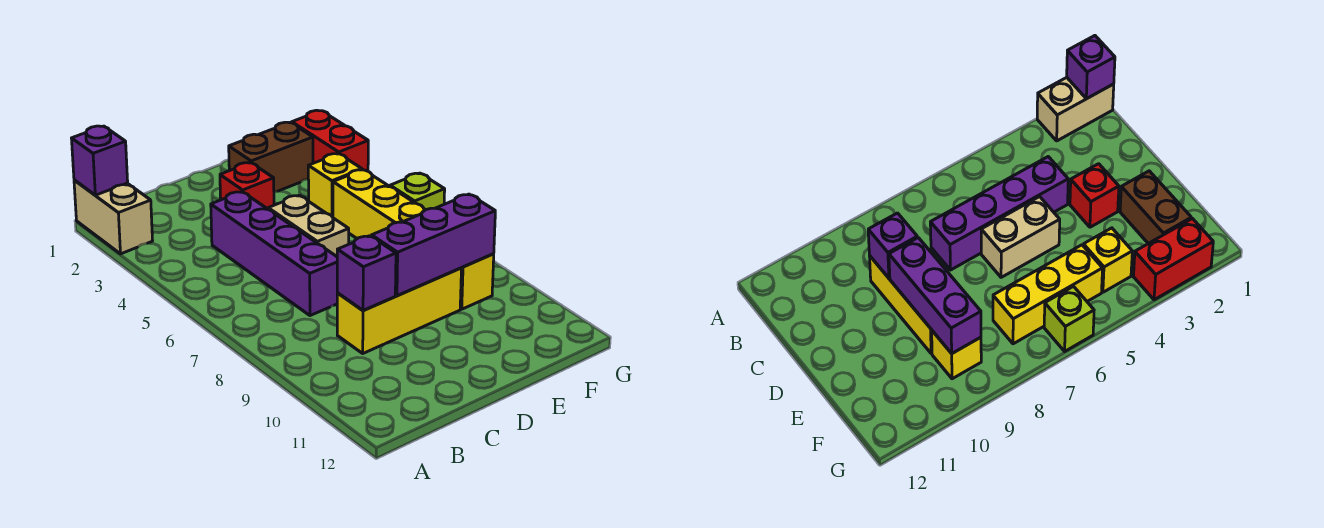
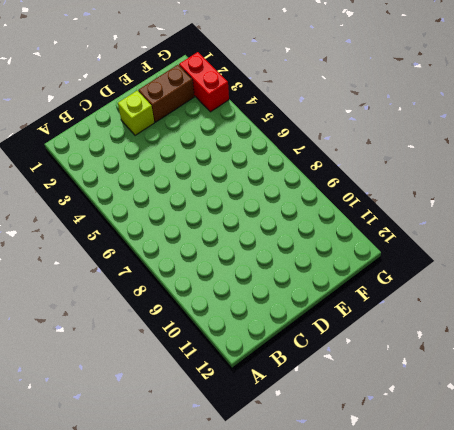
lime 1x1 brick [118,90,154,135] -> lime 1x1 brick moved to [390,173,445,210]
none -> tan 1x2 brick [74,180,153,254]
none -> purple 1x4 brick [211,192,337,316]
none -> yellow 1x3 brick [337,268,462,353]

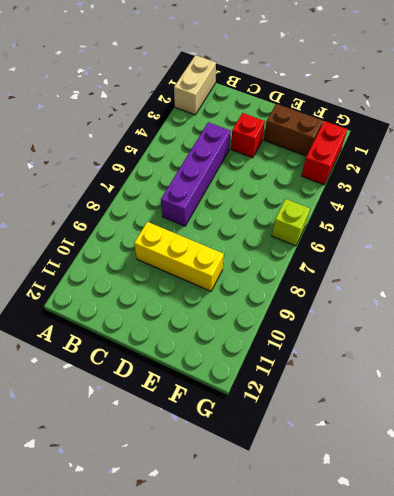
none -> tan 1x2 brick [268,195,349,256]
none -> yellow 1x1 brick [308,153,362,217]
none -> yellow 1x3 brick [333,170,425,239]

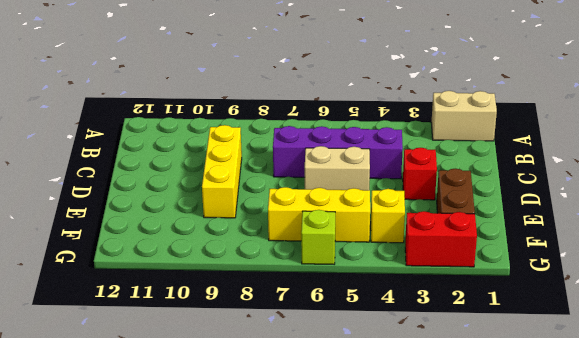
none -> yellow 1x1 brick [460,254,494,309]
none -> purple 1x1 brick [71,126,128,195]
none -> purple 1x1 brick [337,236,396,310]

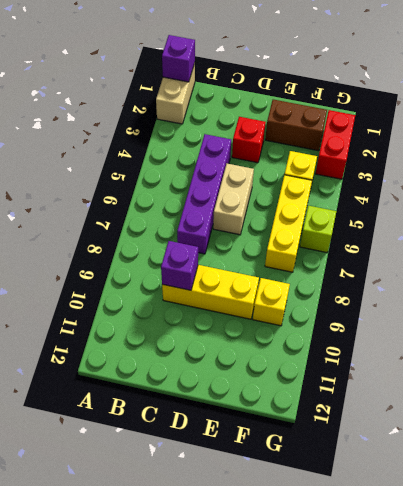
none -> purple 1x3 brick [372,194,495,296]

